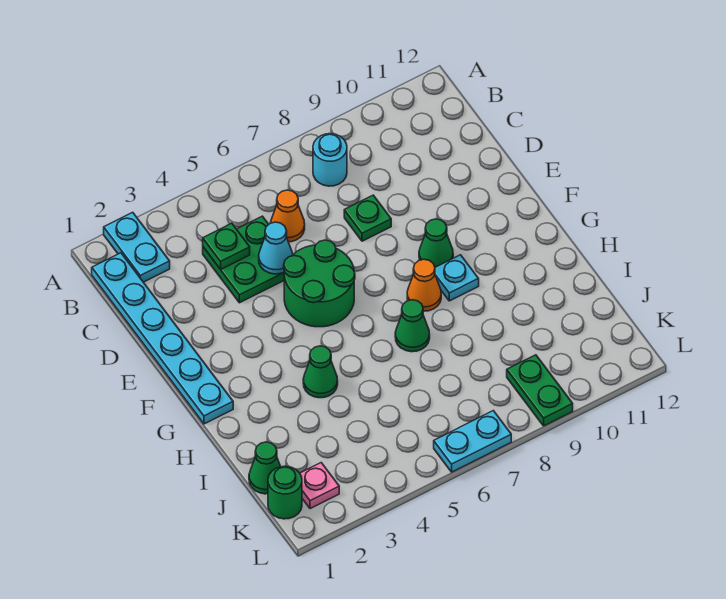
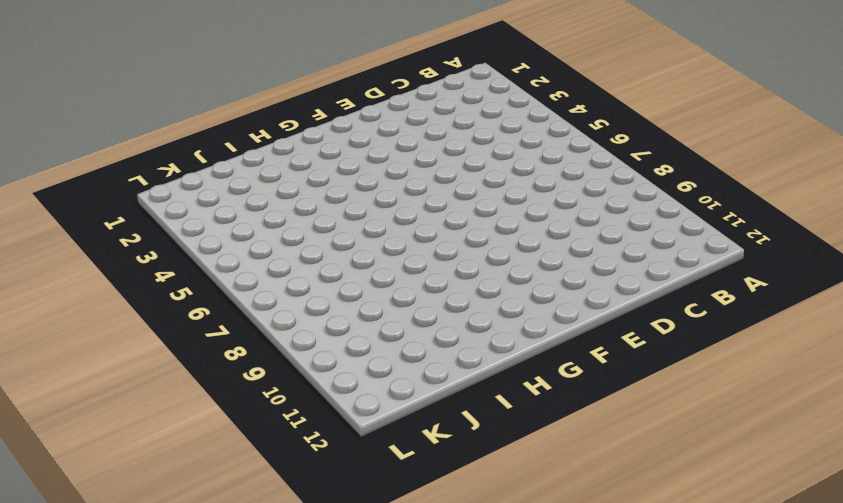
none -> cyan 1x2 plate [104,212,170,282]
none -> cyan 1x6 plate [92,253,233,424]
none -> cyan 1x1 round brick [313,134,347,186]

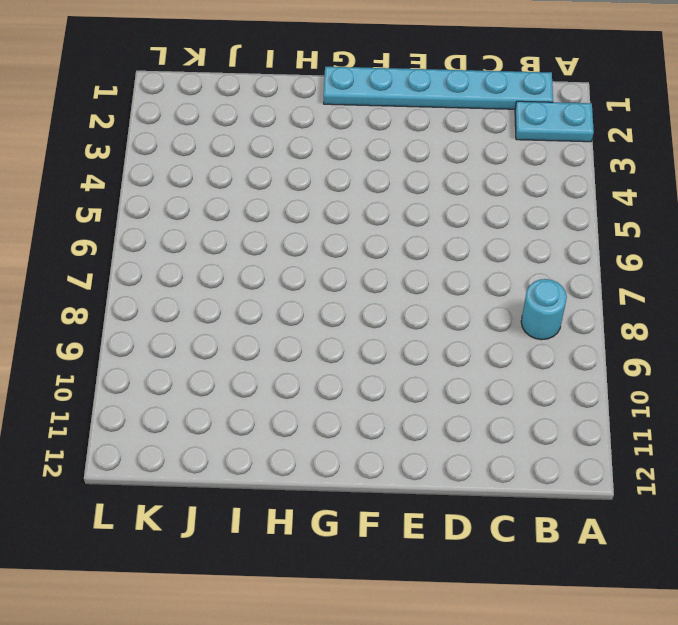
none -> green 2x2 plate [203,216,284,303]
none -> orange 1x1 cone [271,190,305,242]
none -> green 1x1 plate [344,195,391,241]

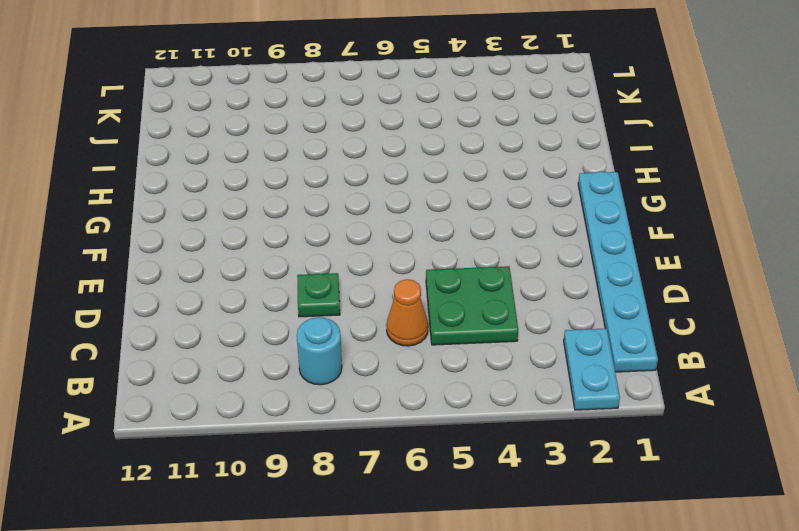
none -> green 2x2 round brick [284,240,355,327]
none -> green 1x1 cone [419,219,453,267]
none -> orange 1x1 cone [407,259,441,311]

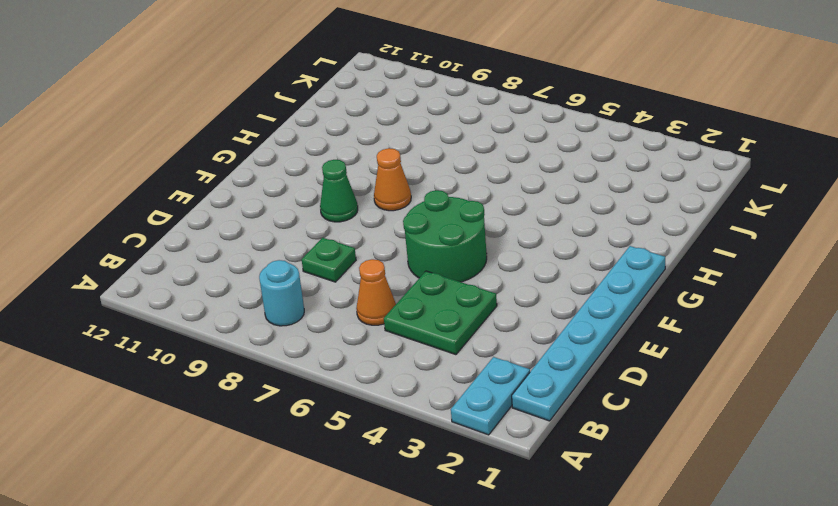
none -> cyan 1x1 plate [435,255,479,301]
none -> green 1x1 cone [303,346,338,398]
none -> green 1x1 cone [395,300,430,352]

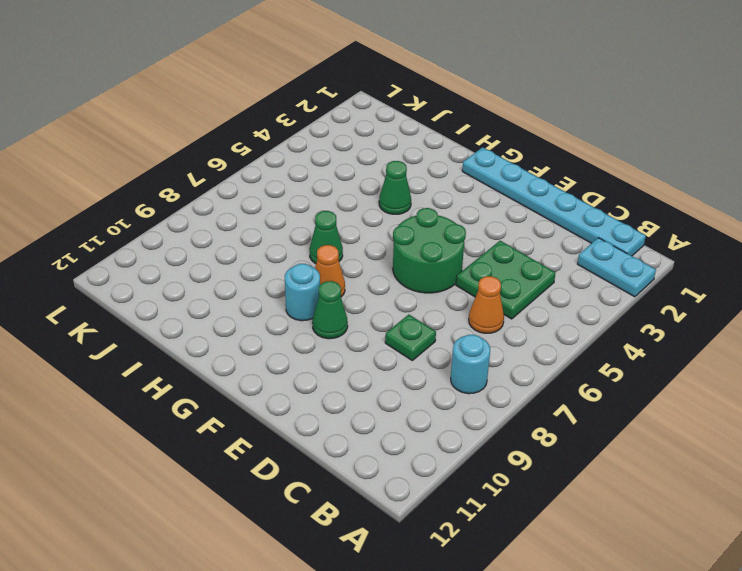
cyan 1x1 round brick [285,264,320,321] -> cyan 1x1 plate [435,255,479,301]
none -> green 1x1 cone [249,442,281,494]
none -> green 1x1 round brick [268,466,302,519]
none -> pink 1x1 plate [300,463,339,509]

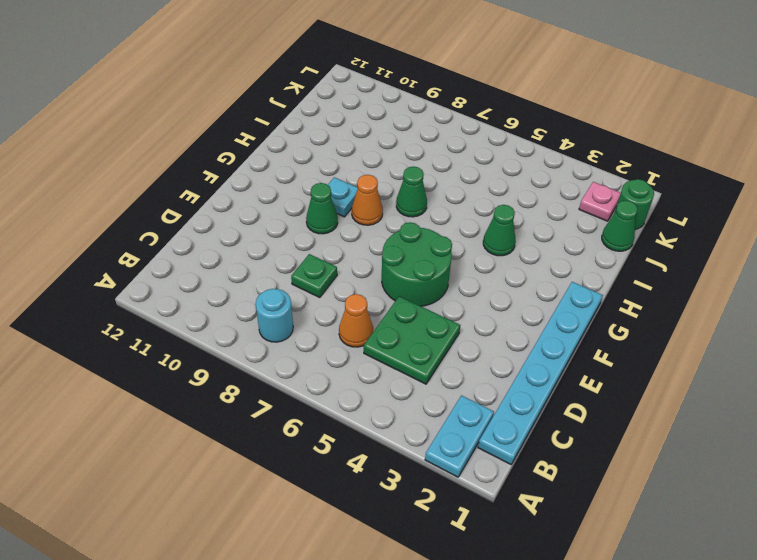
none -> green 1x2 plate [507,355,573,426]
none -> cyan 1x2 plate [434,411,511,472]
none -> green 1x1 plate [203,223,250,269]

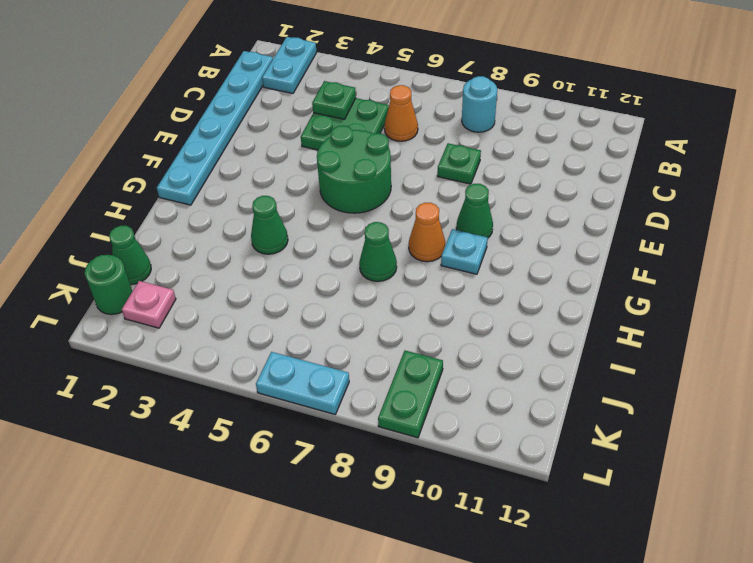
none -> cyan 1x1 cone [259,222,293,274]

